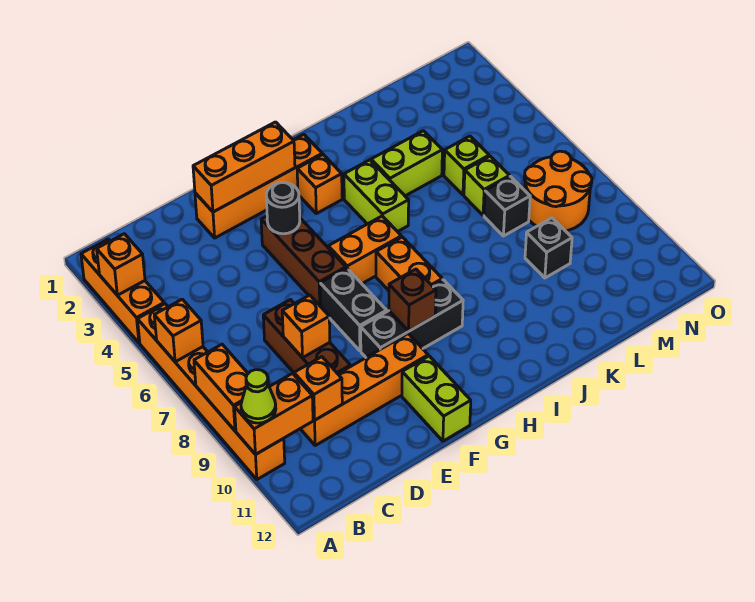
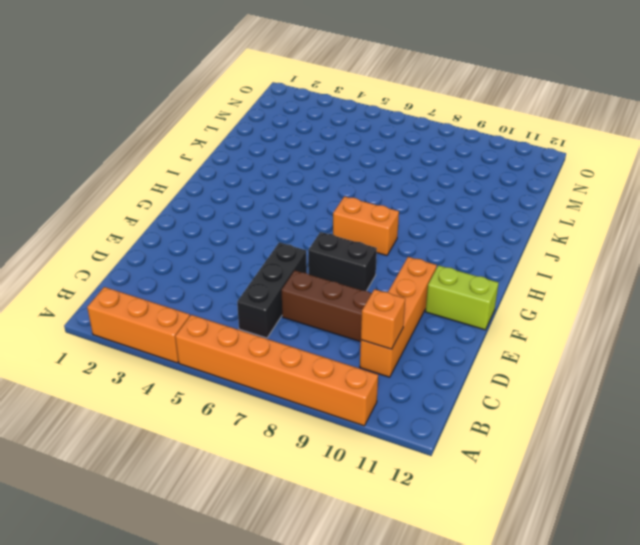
black 1x3 brick [237,243,307,338] -> black 1x3 brick moved to [361,280,463,357]
none -> orange 1x4 brick [195,134,322,238]
none -> brown 1x3 brick [261,216,346,307]
none -> orange 1x2 brick [328,216,401,283]

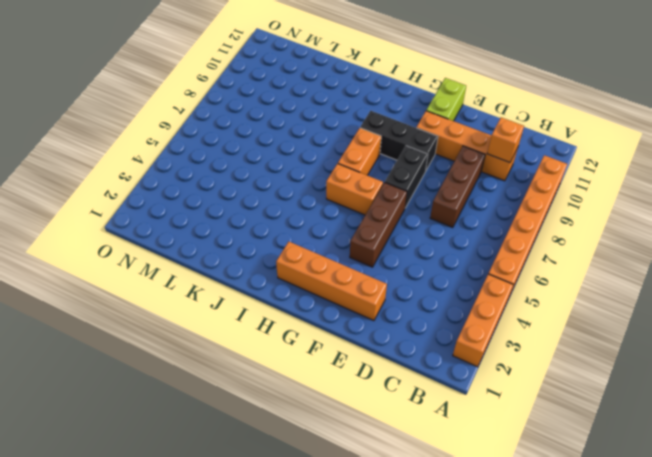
none -> orange 1x1 brick [297,155,342,214]
none -> lime 1x2 brick [344,160,409,232]
none -> lime 1x2 brick [371,131,442,196]

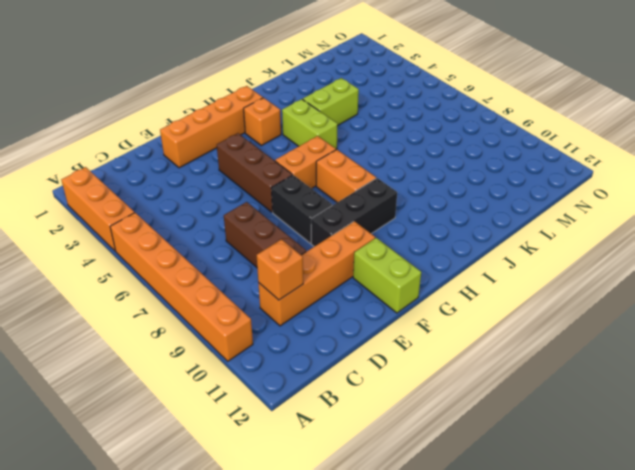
none -> lime 1x1 brick [444,136,489,195]
none -> lime 1x1 brick [464,156,510,215]
none -> black 1x1 brick [484,177,530,236]

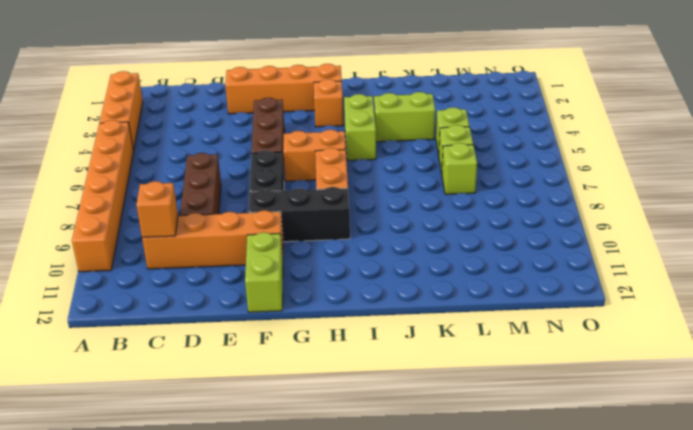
lime 1x1 brick [442,143,477,194] -> black 1x1 brick [484,177,530,236]
none -> black 1x1 brick [525,218,572,278]
none -> orange 2x2 round brick [524,151,592,231]
none -> orange 1x1 brick [97,234,145,295]

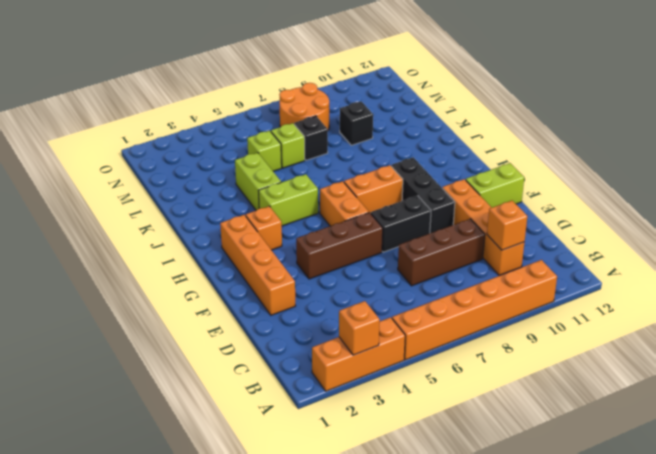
none -> orange 1x1 brick [154,299,203,362]
none -> orange 1x2 brick [194,344,248,431]
none -> orange 1x2 brick [235,374,313,455]

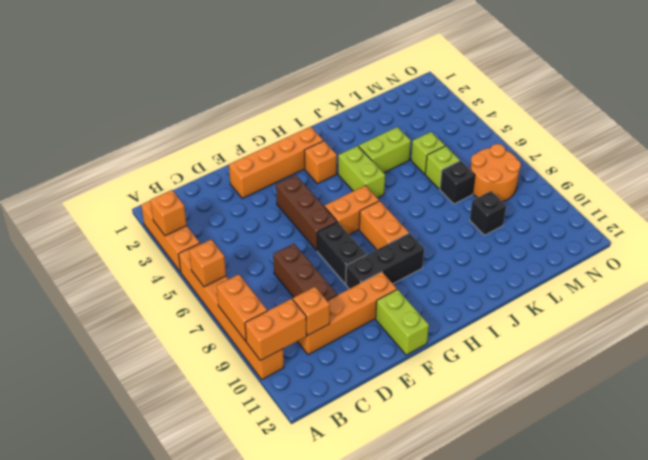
none -> orange 1x1 brick [282,295,330,358]
none -> orange 1x3 brick [193,122,295,212]
none -> black 1x1 round brick [266,182,300,234]

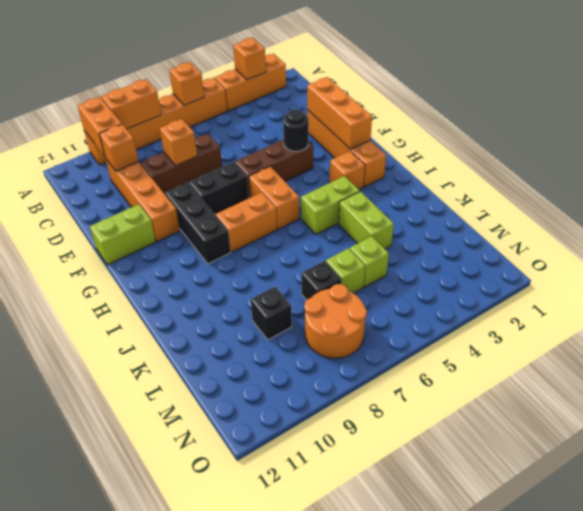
none -> brown 1x1 brick [389,269,436,331]
none -> lime 1x1 cone [241,370,276,423]

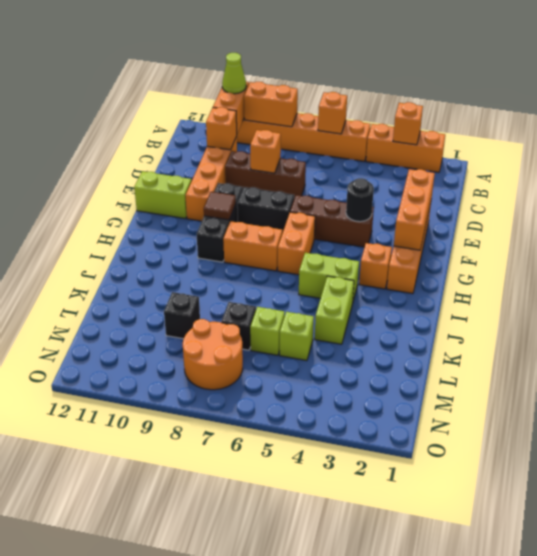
brown 1x1 tile [204,192,236,220] -> brown 1x1 brick [389,269,436,331]

